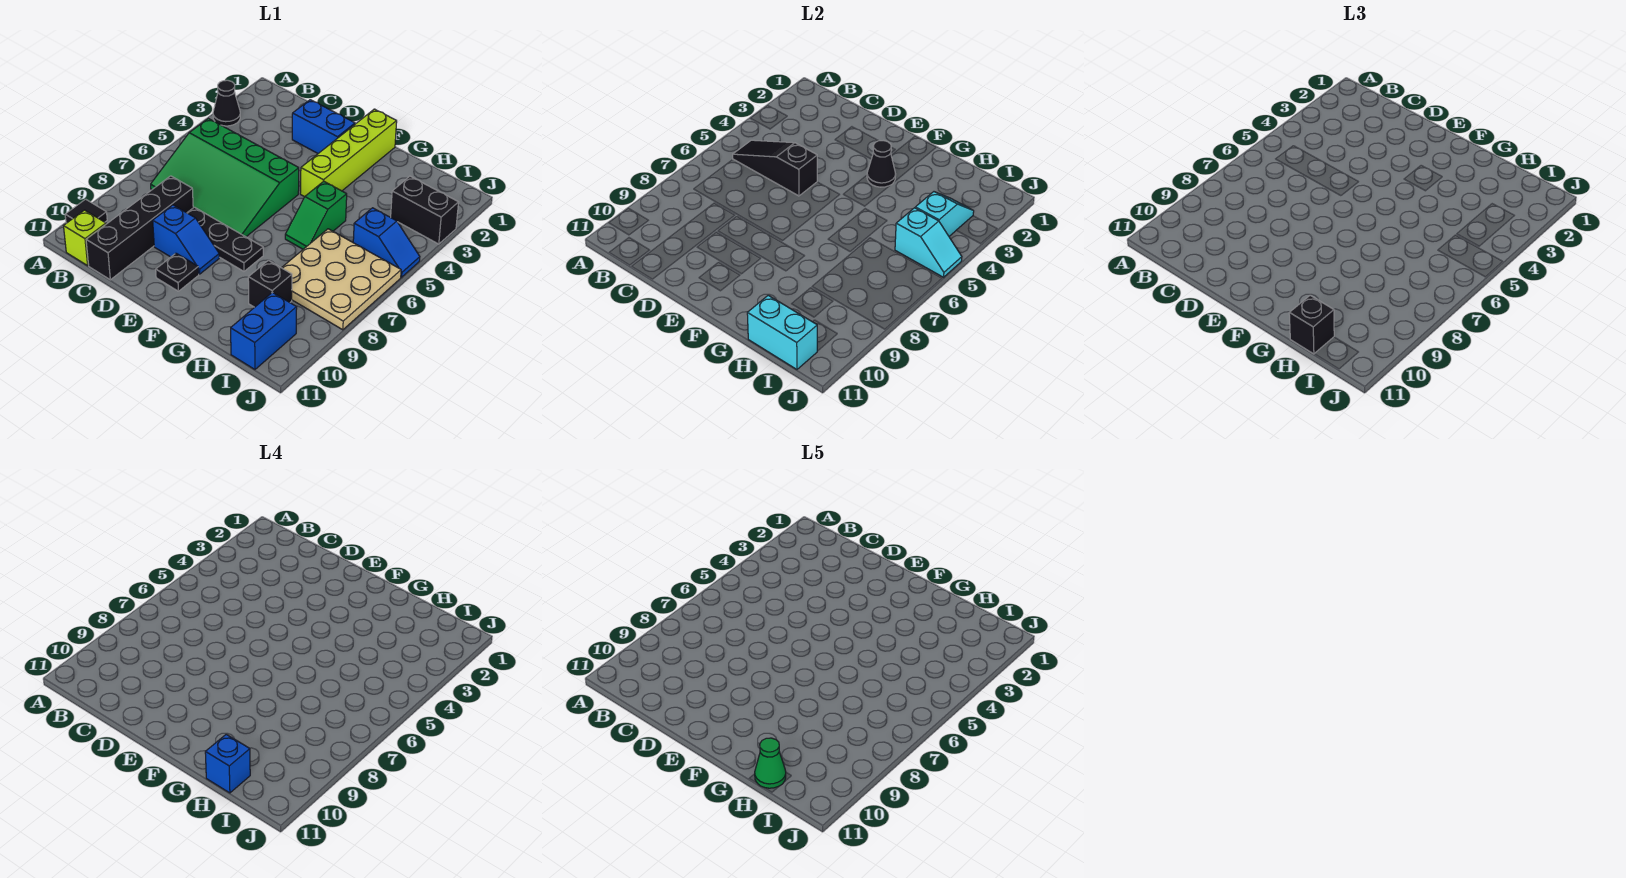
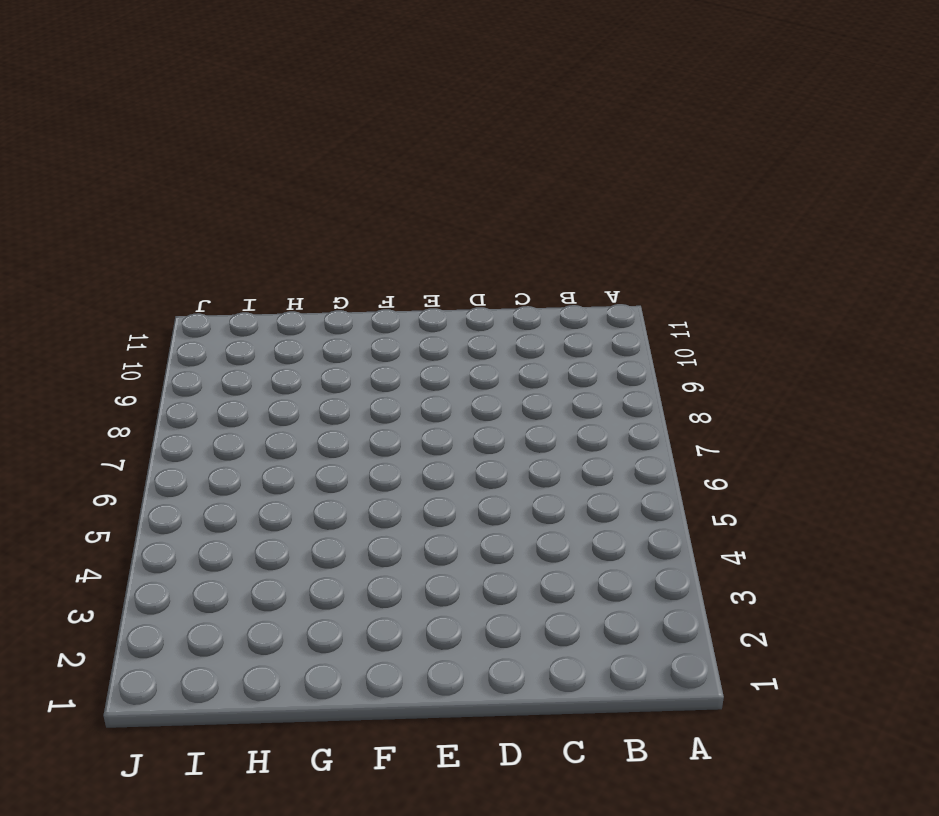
none -> black 1x1 cone [213,80,240,126]
none -> black 1x1 tile [65,199,107,223]
none -> green 3x4 slope [151,119,299,237]

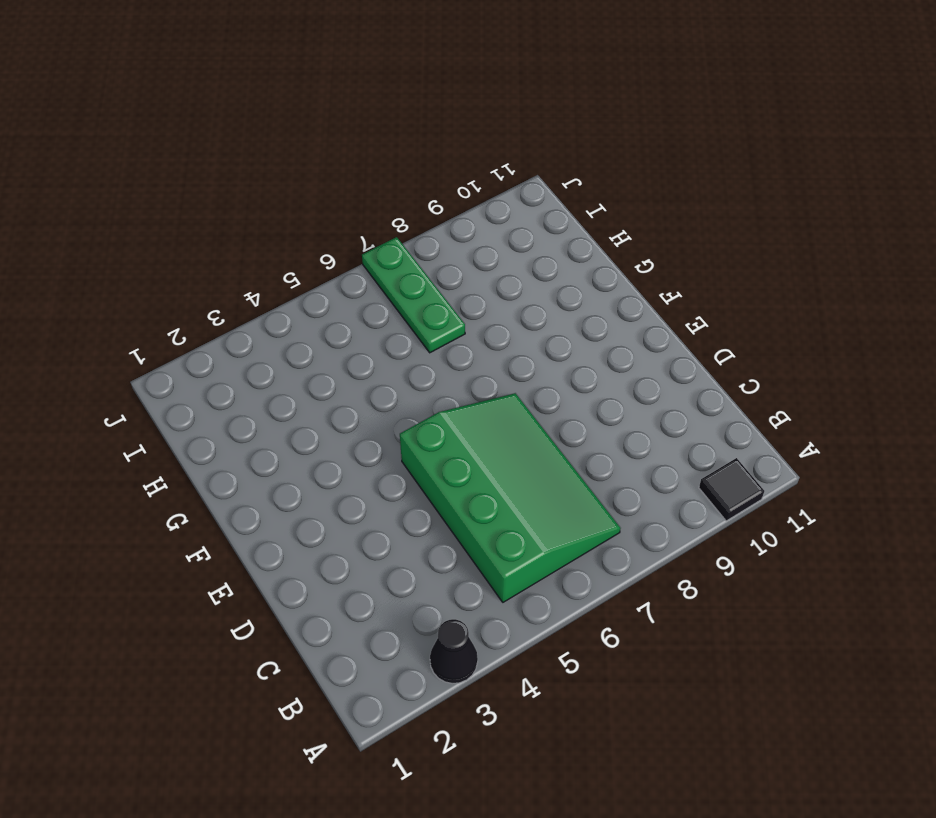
green 1x3 plate [362,237,465,353] -> tan 3x3 plate [282,229,401,330]
none -> lime 1x1 brick [64,210,106,266]
none -> black 1x4 brick [86,176,193,280]
none -> blue 1x2 brick [292,100,355,153]

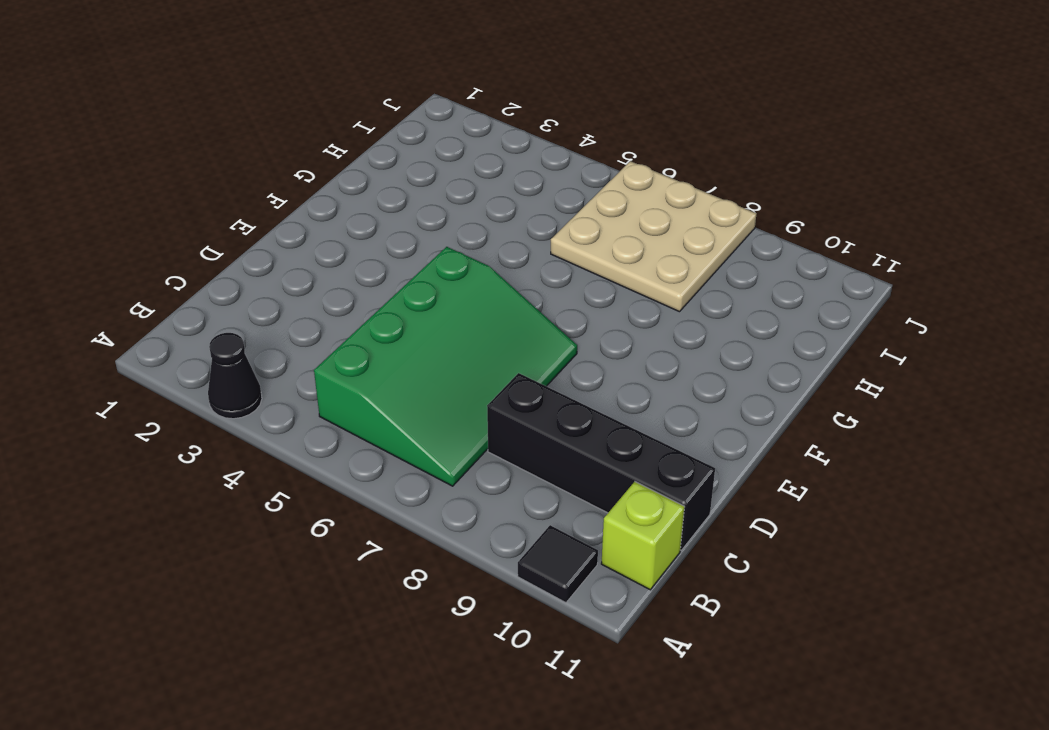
none -> blue 1x2 brick [292,100,355,153]
none -> black 1x3 plate [187,207,263,271]
none -> blue 1x2 slope [153,205,219,274]

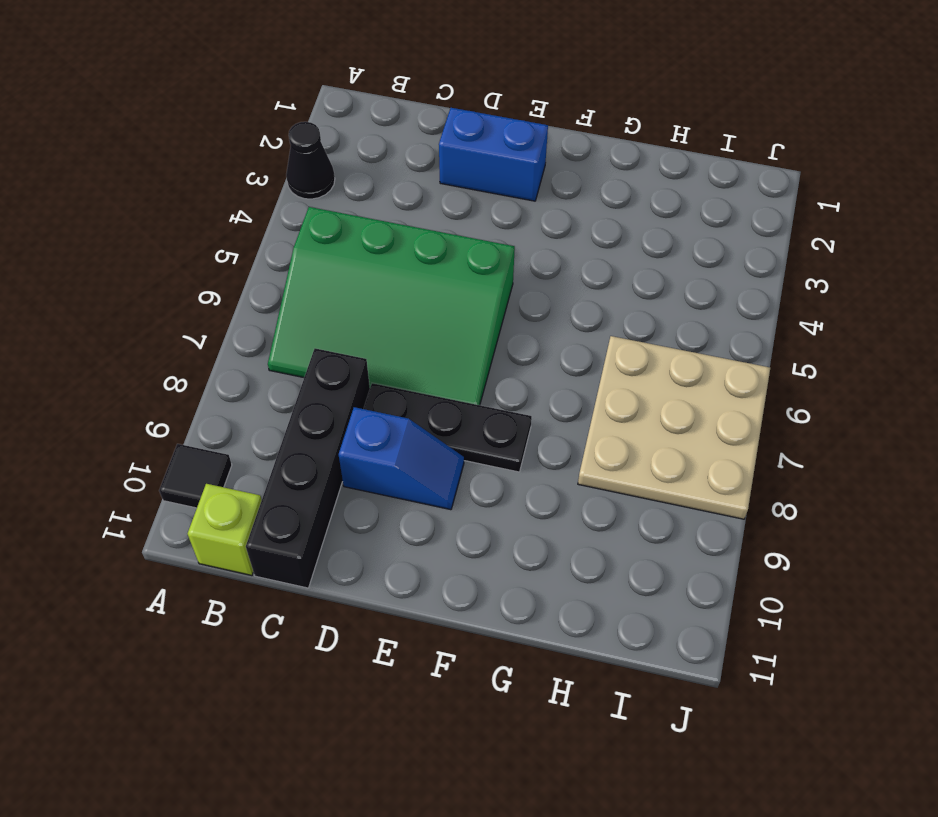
none -> black 1x1 plate [156,253,199,291]
none -> lime 1x4 brick [300,109,397,197]
none -> green 1x2 slope [285,181,347,249]

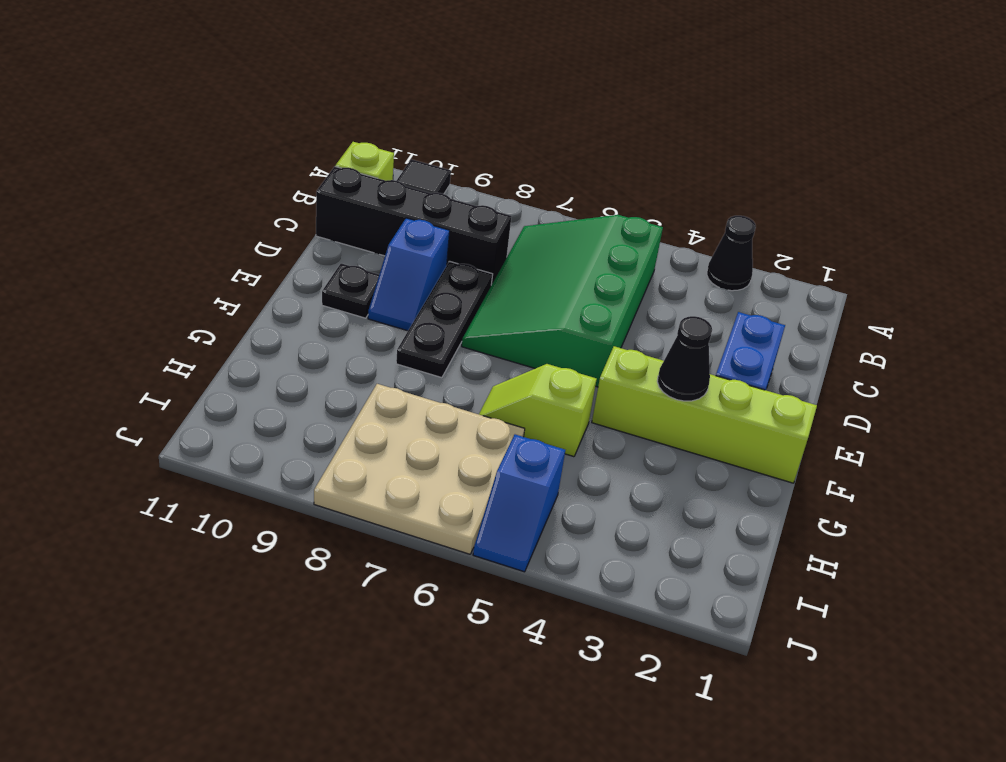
lime 1x2 slope [479,364,597,457] -> green 1x2 slope [285,181,347,249]
none -> black 1x1 brick [248,260,292,307]
none -> black 1x2 brick [391,176,459,244]
none -> blue 1x2 brick [231,292,297,369]

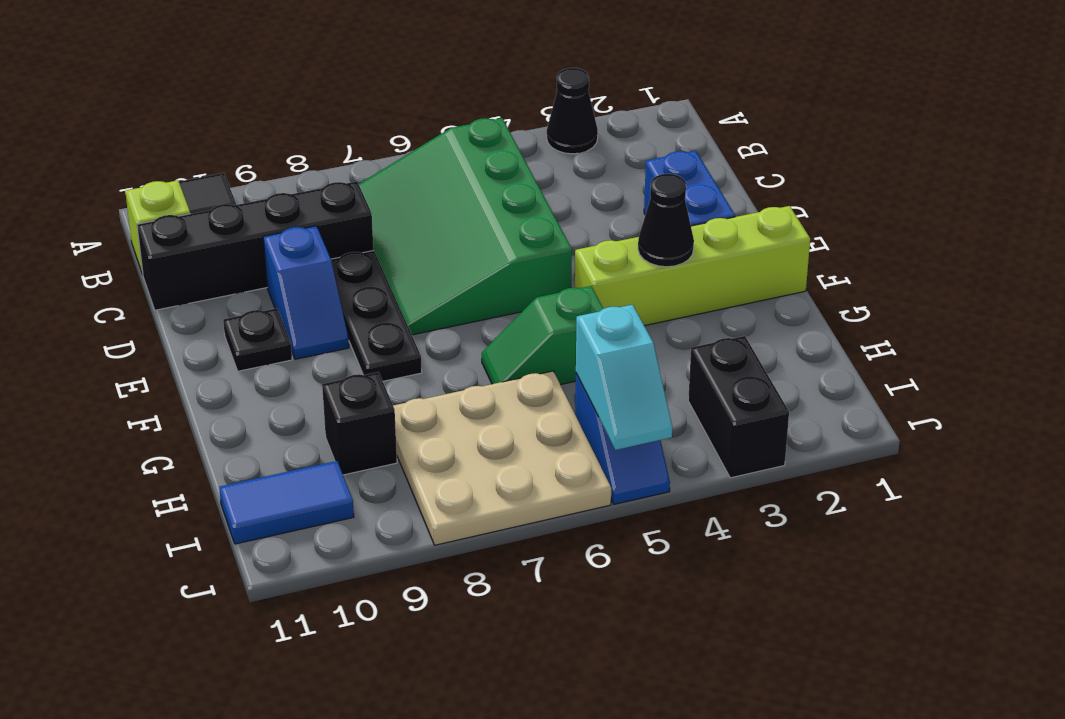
blue 1x2 tile [219,461,354,544] -> blue 1x2 brick [231,292,297,369]
none -> black 1x3 slope [733,140,817,196]
none -> cyan 1x2 brick [747,295,817,369]
none -> cyan 1x2 slope [915,192,974,236]

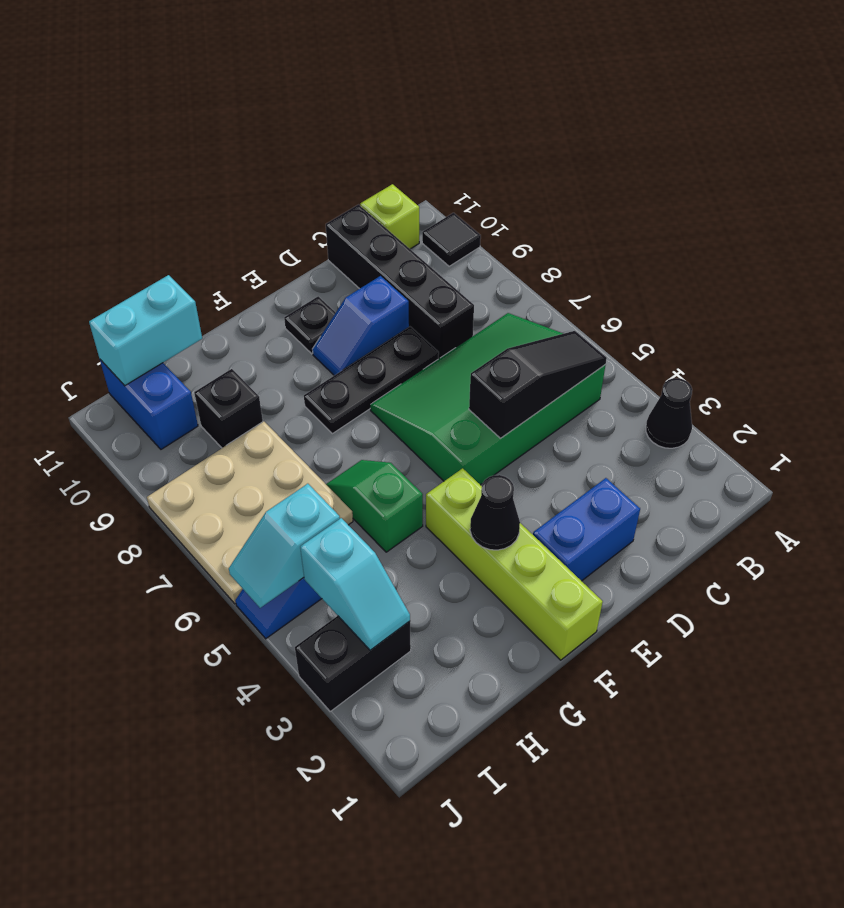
none -> black 1x1 brick [1289,295,1334,354]
none -> blue 1x1 brick [205,734,250,793]
none -> green 1x1 cone [755,738,786,788]

